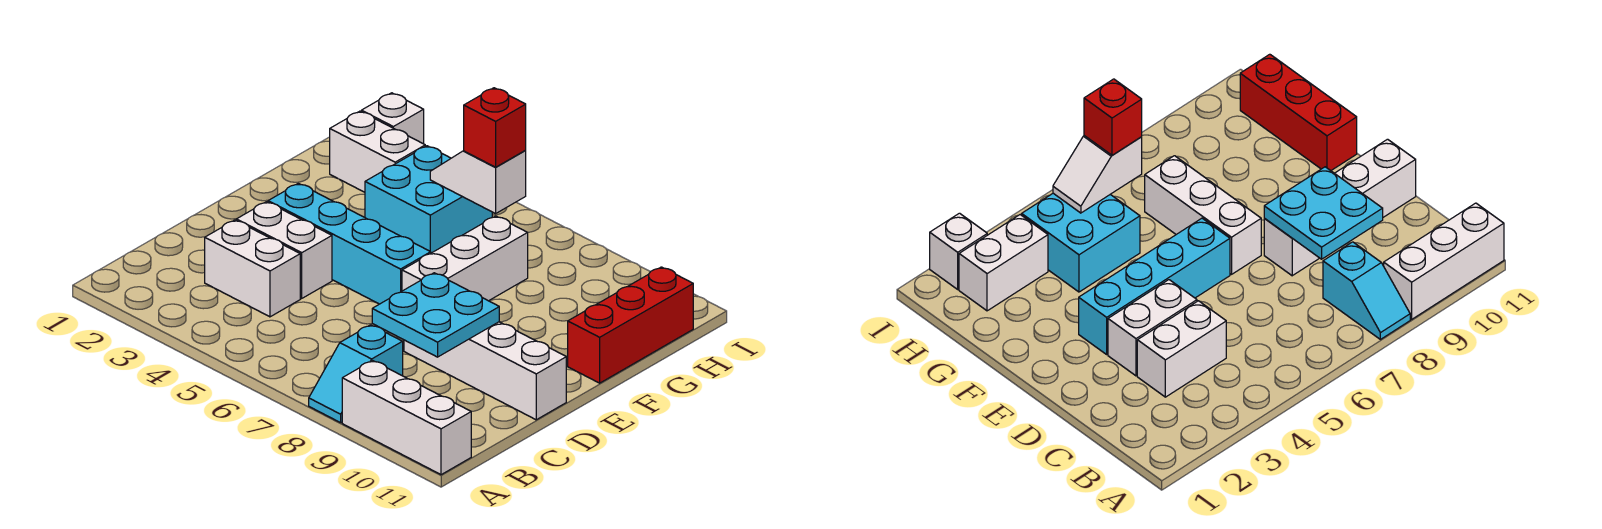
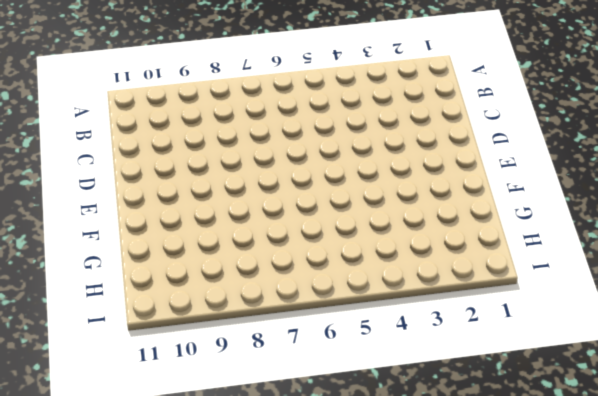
none -> cyan 1x2 slope [309,325,403,423]
none -> white 1x3 brick [342,361,471,475]
none -> white 1x2 brick [205,220,300,317]

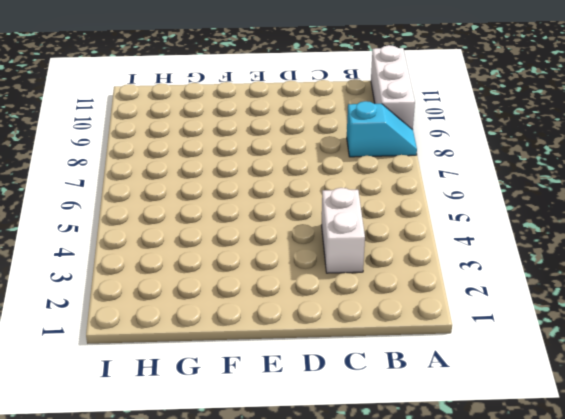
none -> white 1x2 brick [236,202,332,298]
none -> white 1x4 brick [404,322,566,420]
none -> cyan 1x4 brick [268,183,431,304]

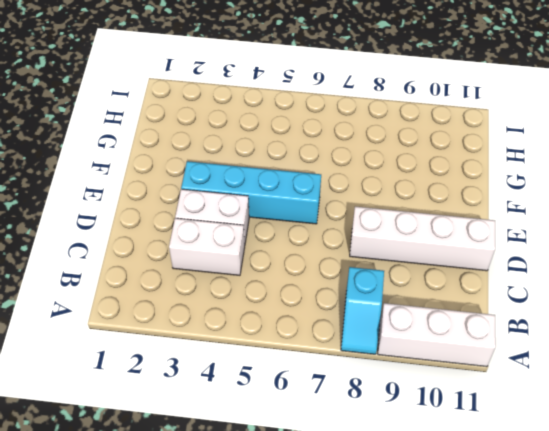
none -> white 1x3 brick [402,216,528,301]
none -> red 1x3 brick [568,267,693,383]
none -> cyan 2x2 brick [365,146,492,253]

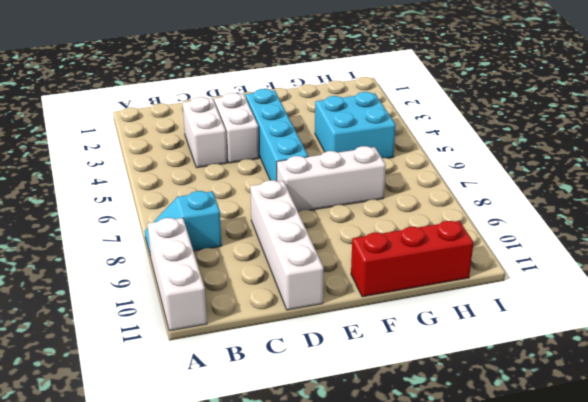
none -> white 1x2 brick [330,111,425,192]
none -> white 1x1 brick [362,93,424,144]
none -> cyan 2x2 plate [372,273,499,357]

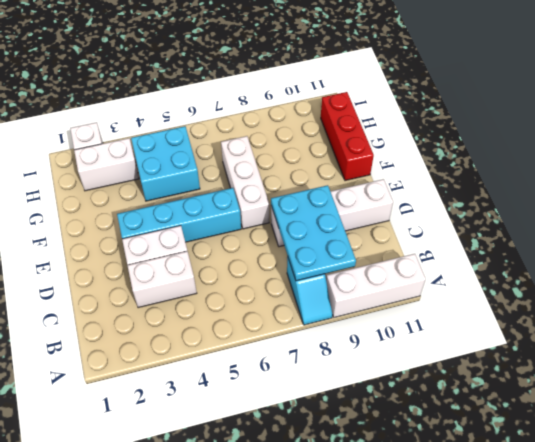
cyan 2x3 plate [271,185,356,281] -> cyan 2x2 plate [372,273,499,357]
none -> white 1x2 slope [430,150,526,214]
none -> red 1x1 brick [464,88,526,167]

